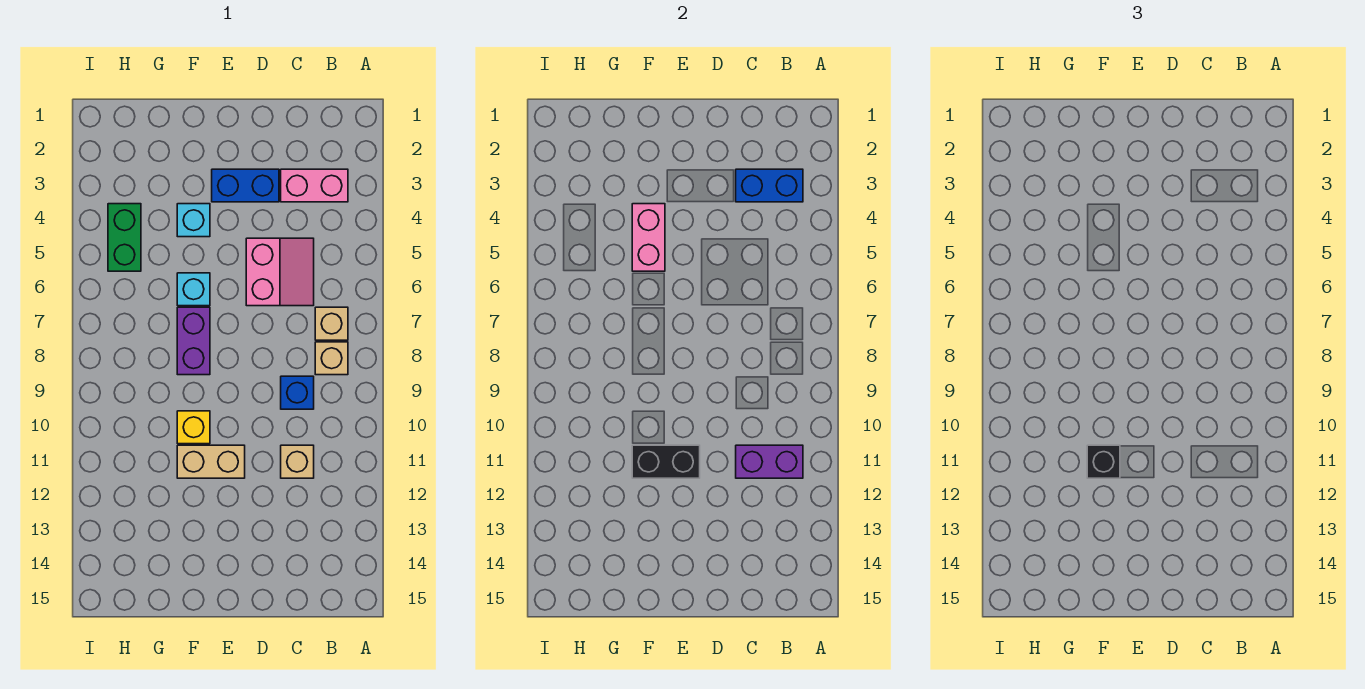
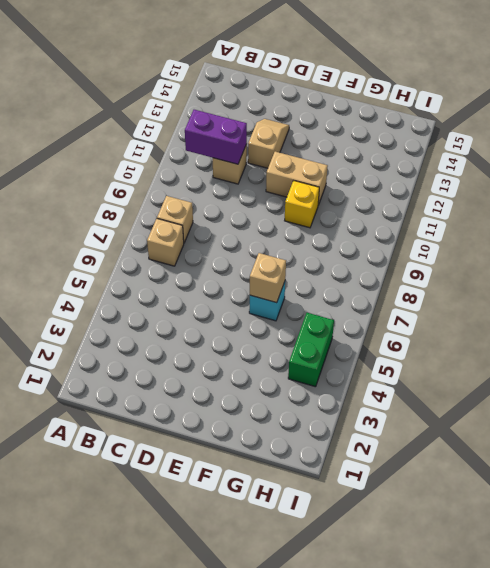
tan 1x2 slope [248,119,289,168] -> none
tan 1x1 brick [250,253,286,303] -> none
none -> pink 1x2 brick [281,169,348,202]
none -> pink 2x2 slope [246,238,314,306]
none -> blue 1x1 brick [281,376,314,409]

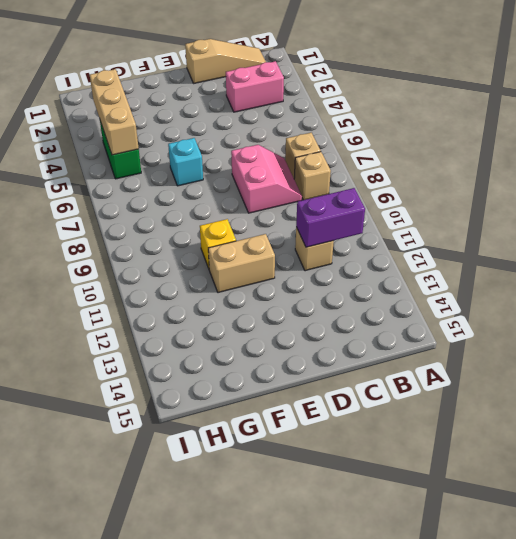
tan 1x3 slope [185,39,266,83] -> none
pink 2x2 slope [231,145,302,213] -> pink 2x2 slope moved to [246,238,314,306]
tan 1x3 brick [90,69,139,155] -> none
none -> blue 1x1 brick [281,376,314,409]
none -> blue 1x2 brick [212,169,279,202]
none -> cyan 1x1 brick [177,204,210,237]

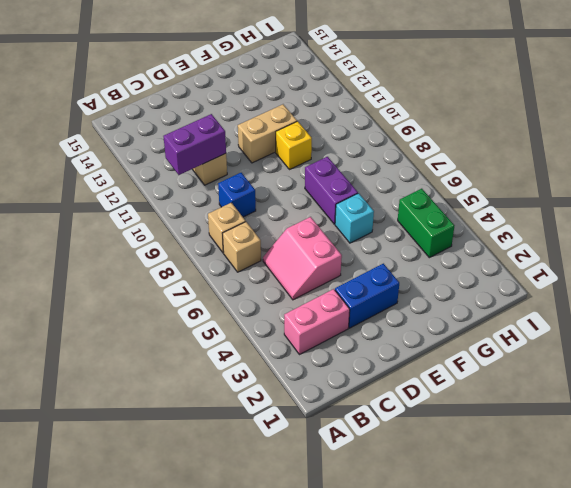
none -> cyan 1x1 brick [177,204,210,237]
none -> blue 1x2 brick [736,169,803,202]
none -> black 1x2 brick [632,445,700,478]

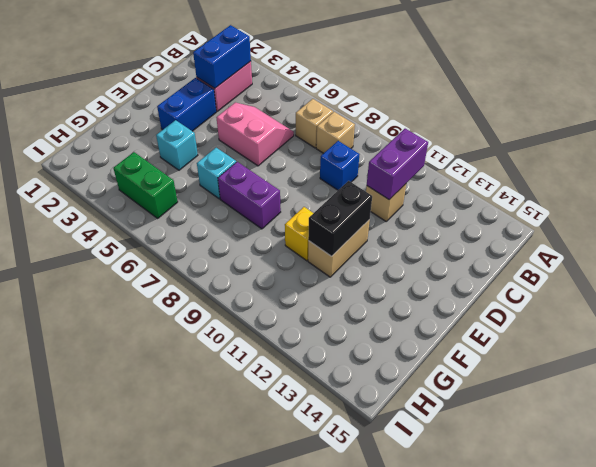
none -> pink 1x2 brick [632,204,665,271]
none -> black 1x1 brick [1087,445,1120,478]

